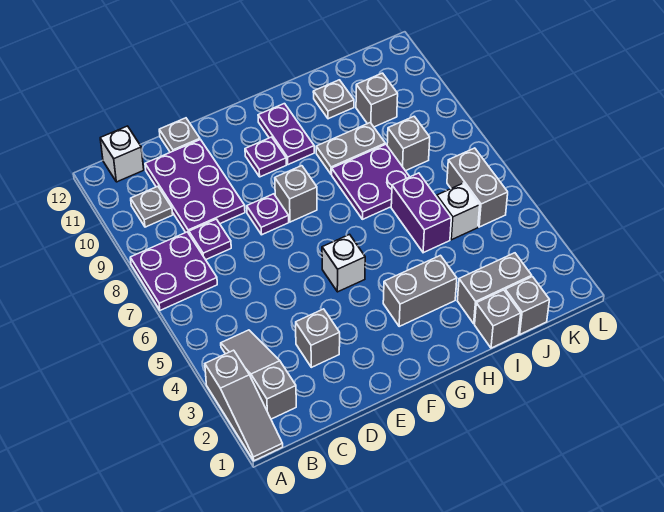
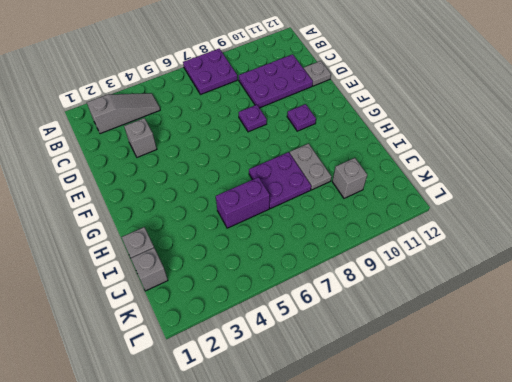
none -> grey 1x3 slope [205,350,283,461]
none -> grey 1x1 plate [131,186,173,227]
none -> white 1x1 brick [100,126,144,182]

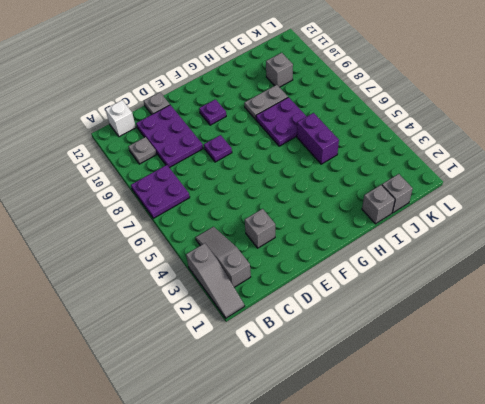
none -> purple 1x1 plate [189,219,231,260]
none -> white 1x1 brick [322,234,365,292]
none -> grey 1x1 brick [275,166,317,222]

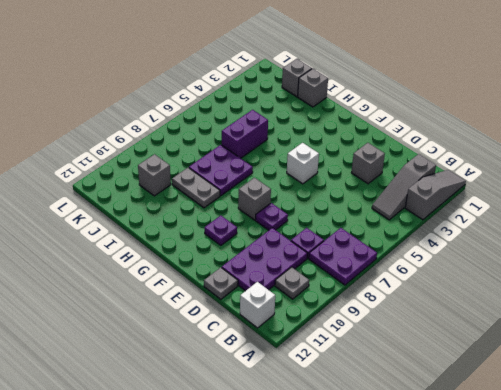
none -> grey 1x2 brick [383,255,457,326]
none -> purple 1x2 plate [258,104,314,165]
none -> grey 1x2 brick [457,253,532,324]

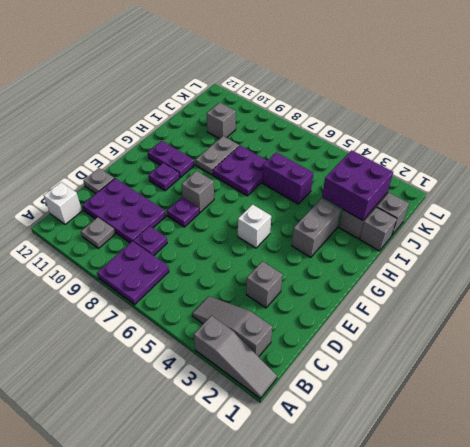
purple 2x2 brick [322,150,393,221] -> none
none -> grey 1x1 plate [313,80,354,119]
none -> white 1x1 brick [437,183,480,240]
none -> grey 1x1 brick [387,116,430,171]

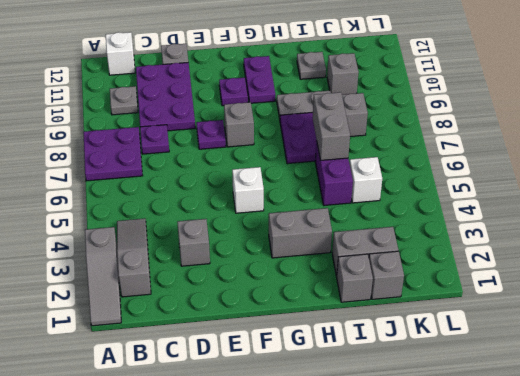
grey 1x2 brick [313,92,350,160] -> grey 1x2 brick moved to [447,148,508,227]

